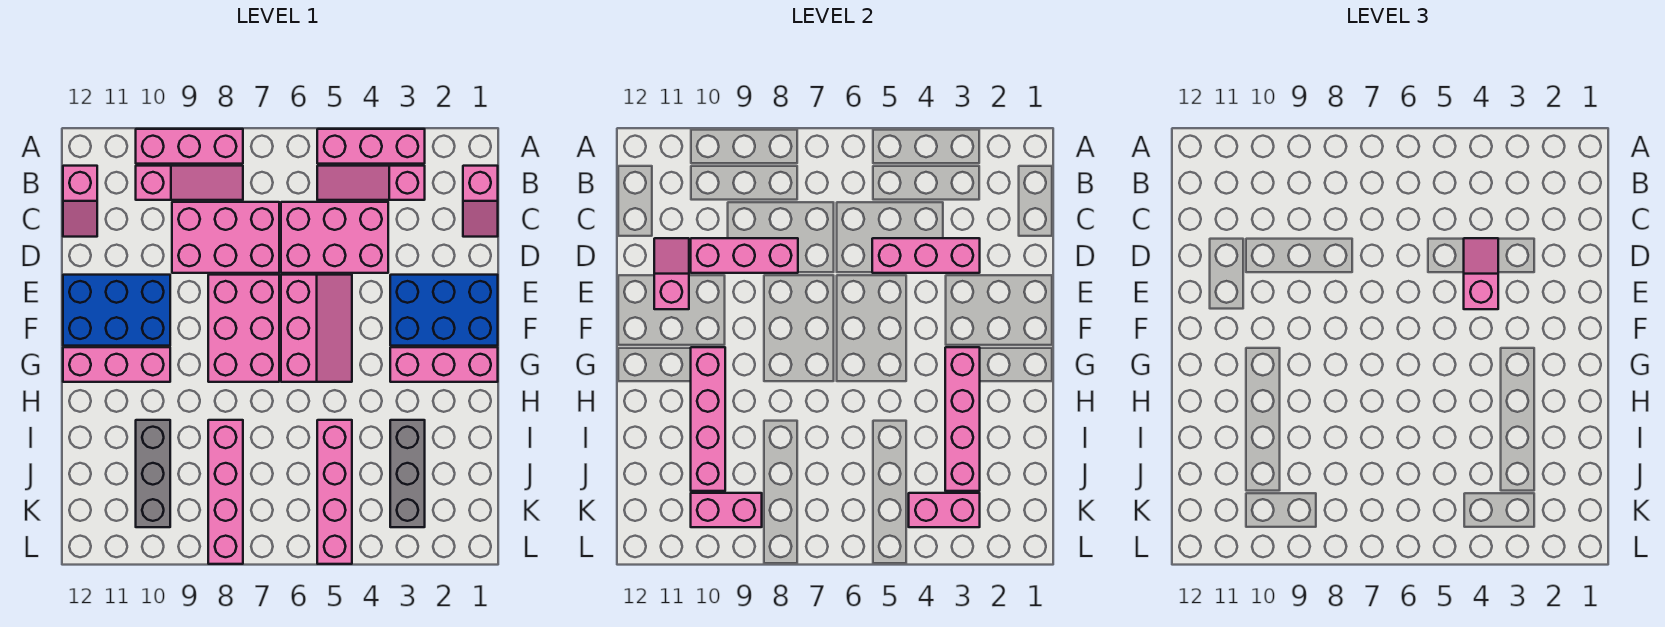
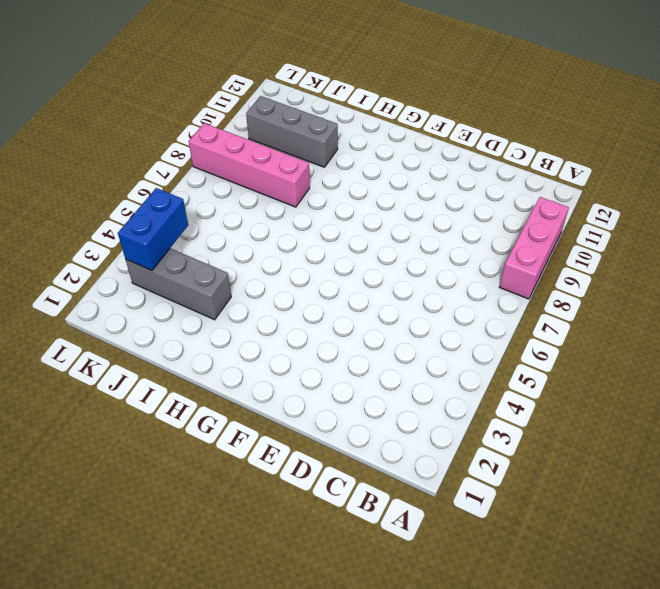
blue 1x2 brick [118,188,188,270] -> pink 1x2 brick [909,493,980,527]
none -> pink 1x3 brick [317,129,425,164]
none -> pink 1x2 slope [463,166,498,237]
none -> pink 1x3 slope [317,166,425,200]

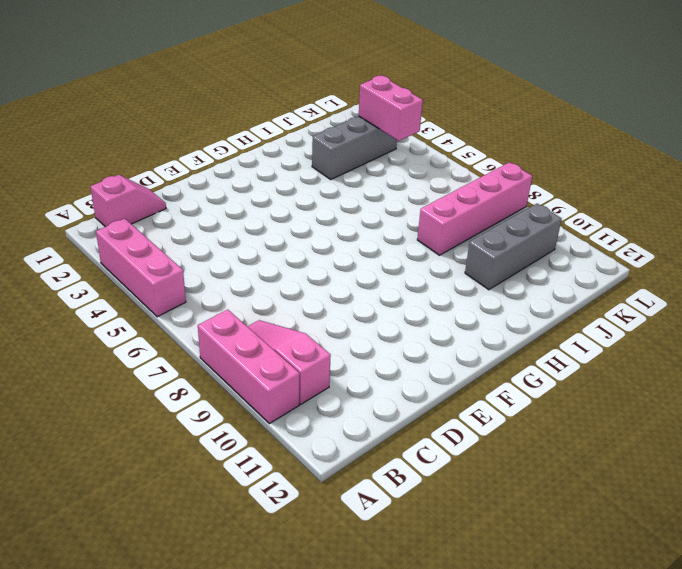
none -> pink 1x3 slope [317,166,425,200]
none -> pink 1x2 slope [63,166,97,237]
none -> pink 2x3 brick [281,202,388,273]

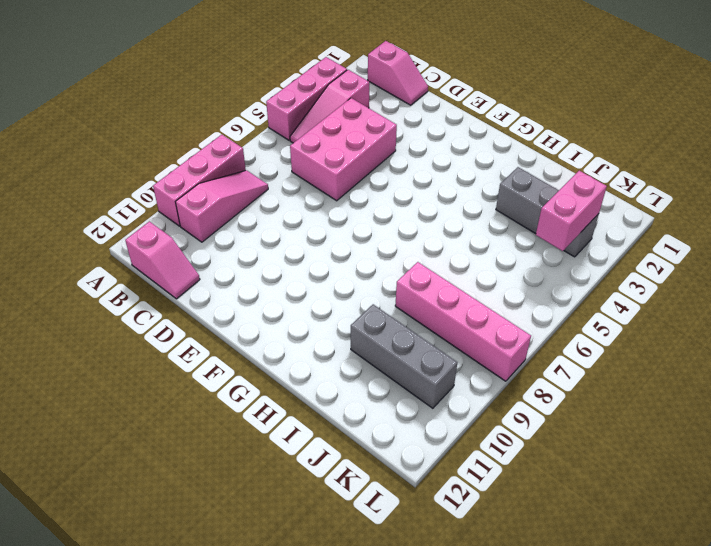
none -> pink 2x3 brick [172,202,279,273]
none -> blue 2x3 brick [390,275,498,346]
none -> pink 2x3 slope [281,275,352,382]

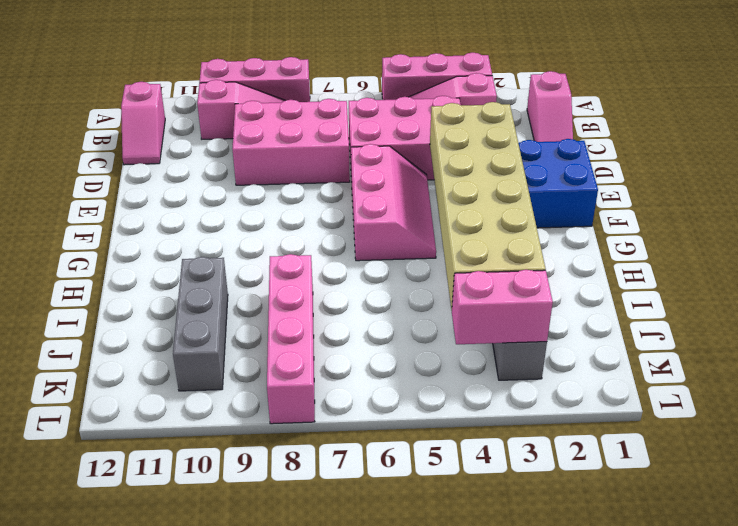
tan 2x6 brick [430,102,546,310] -> pink 1x4 brick [945,347,980,491]
none -> pink 2x3 brick [208,275,279,382]
none -> blue 2x3 brick [63,275,170,346]
none -> pink 1x3 brick [390,347,498,382]

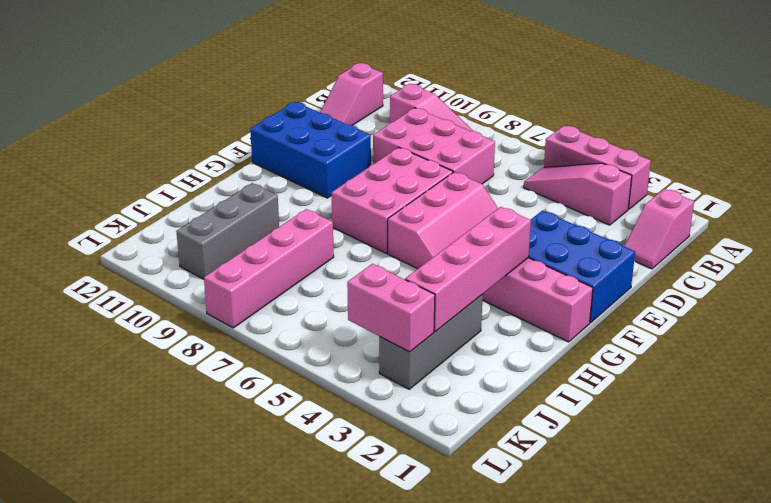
none -> pink 1x3 brick [136,129,243,164]
none -> pink 2x3 brick [281,202,388,273]
none -> pink 1x3 brick [63,347,170,382]

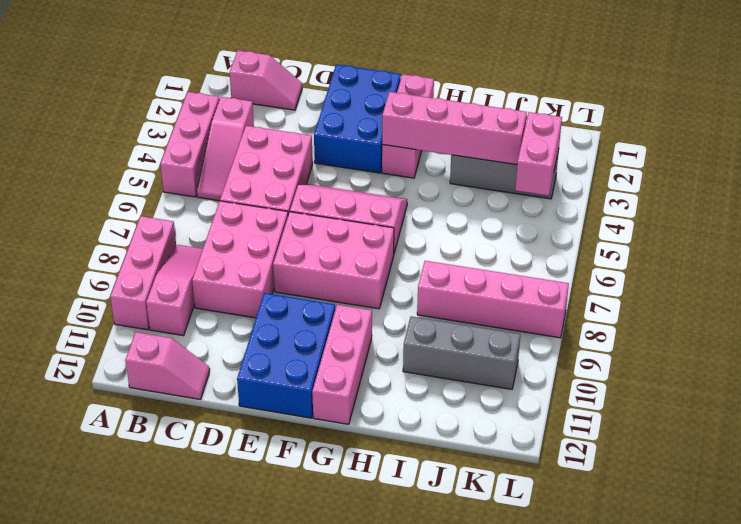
none -> pink 1x4 brick [317,420,352,564]
none -> pink 1x3 brick [872,238,980,273]
none -> pink 1x3 brick [691,238,798,273]

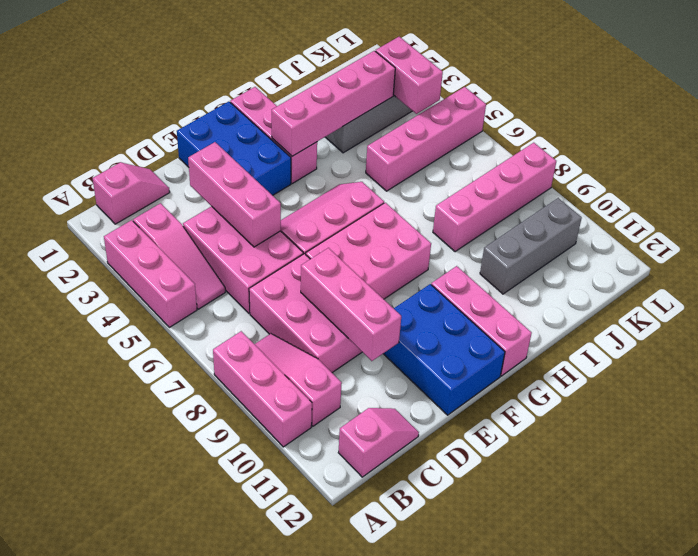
none -> pink 1x2 slope [654,238,689,309]
none -> pink 1x4 brick [691,347,725,491]
none -> pink 1x2 brick [691,493,762,527]

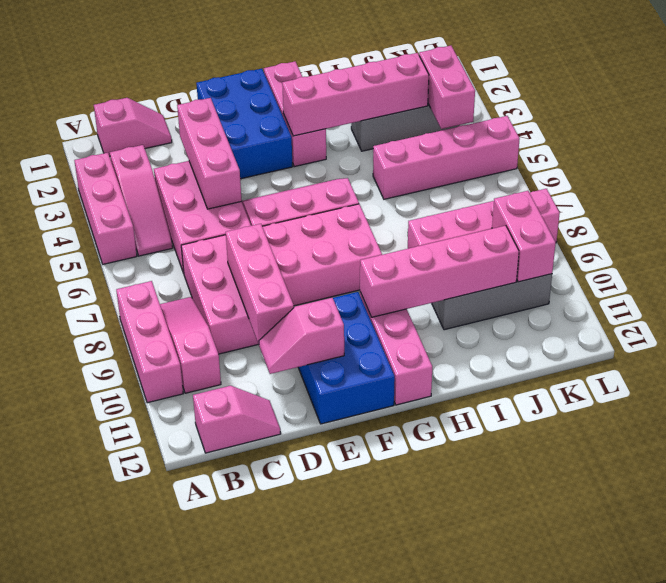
none -> pink 1x2 slope [1464,238,1498,309]

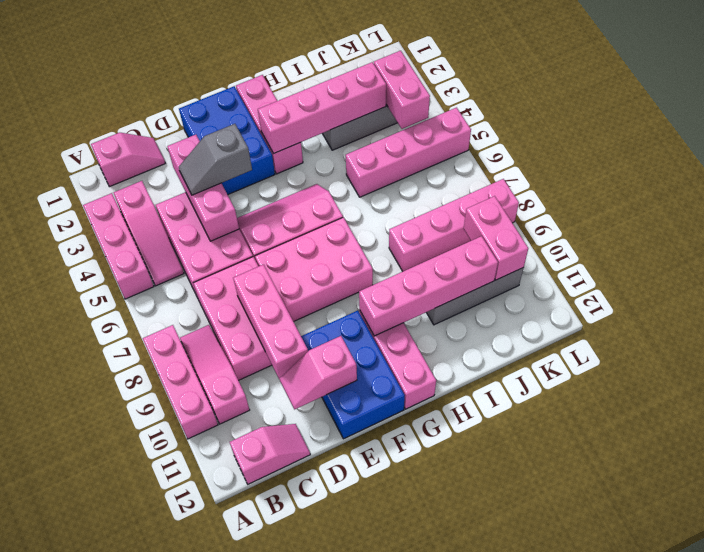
grey 1x2 slope [179,124,252,195] -> pink 1x2 slope [1464,238,1498,309]

